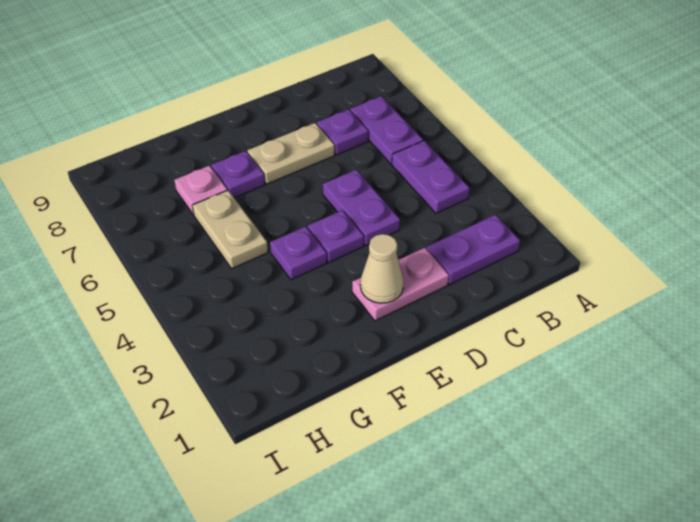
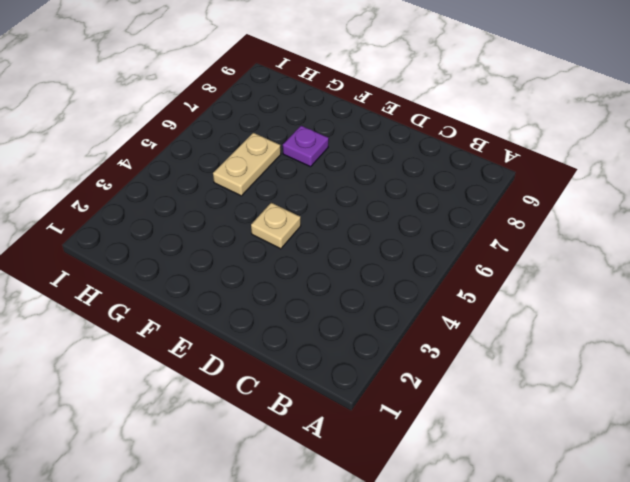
tan 1x1 plate [251,203,301,249] -> purple 1x1 plate [308,210,364,262]
none -> purple 1x2 plate [427,215,520,285]
none -> purple 1x2 plate [392,141,469,213]
none -> purple 1x2 plate [350,96,423,164]

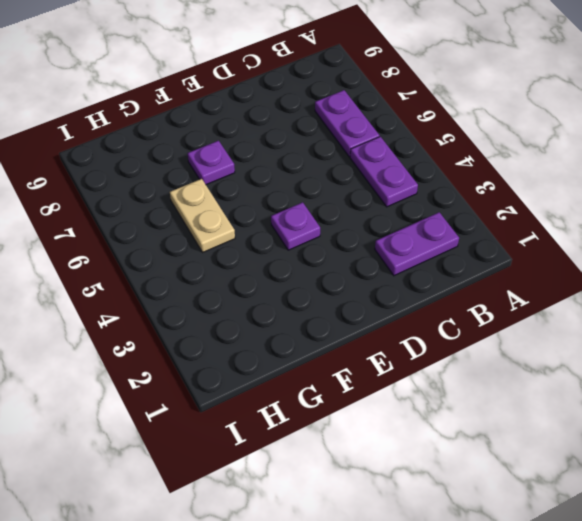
none -> purple 1x1 plate [317,109,368,155]
none -> pink 1x2 plate [352,248,449,321]
none -> purple 1x2 plate [323,170,400,246]

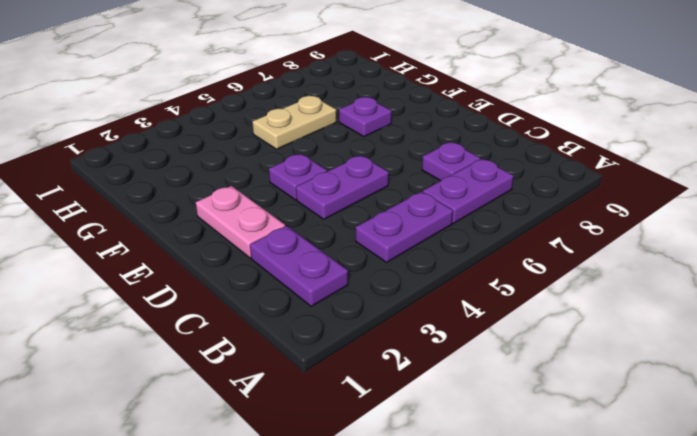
none -> tan 1x2 plate [247,123,335,184]
none -> purple 1x1 plate [270,226,327,280]
none -> pink 1x1 plate [174,166,227,215]

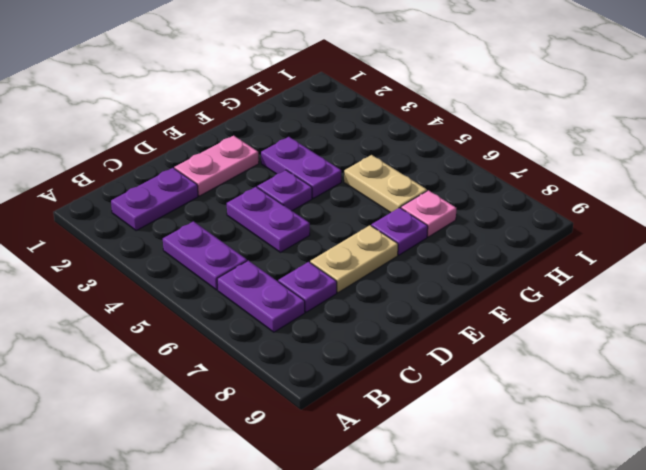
purple 1x2 plate [261,137,341,198] -> purple 1x1 plate [270,226,327,280]
none -> tan 1x1 cone [360,234,404,303]

